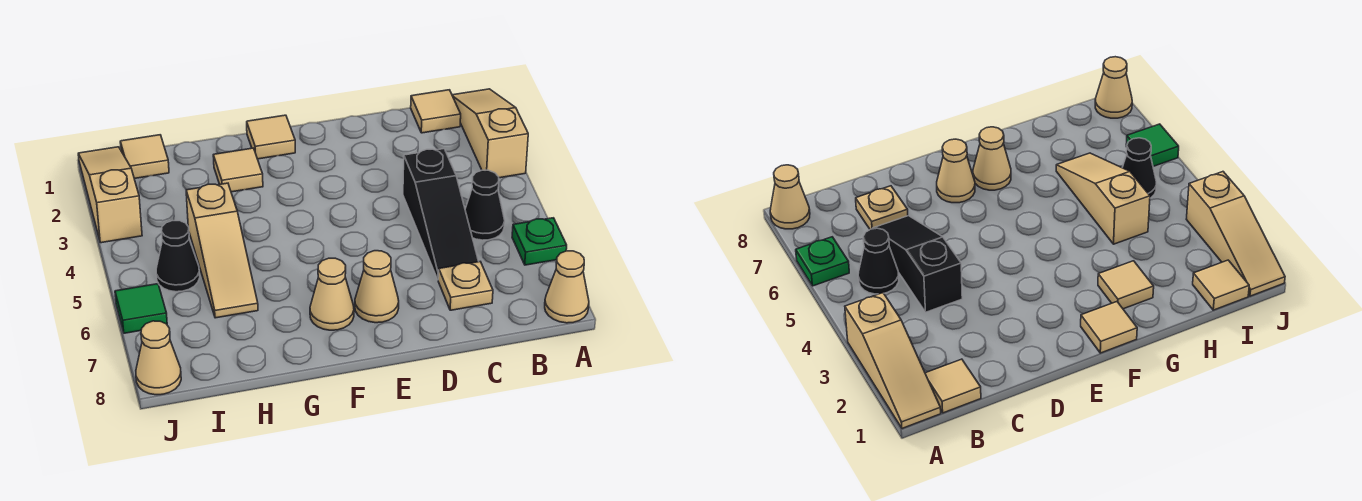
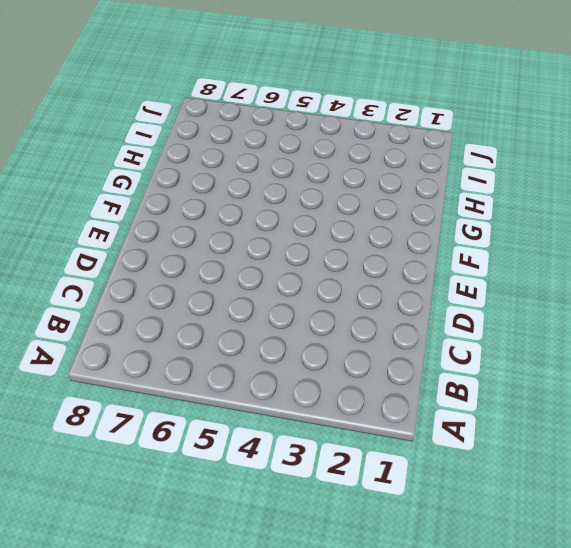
none -> tan 1x3 slope [452,89,528,178]
none -> green 1x1 plate [512,218,567,265]
none -> tan 1x1 cone [545,251,589,323]

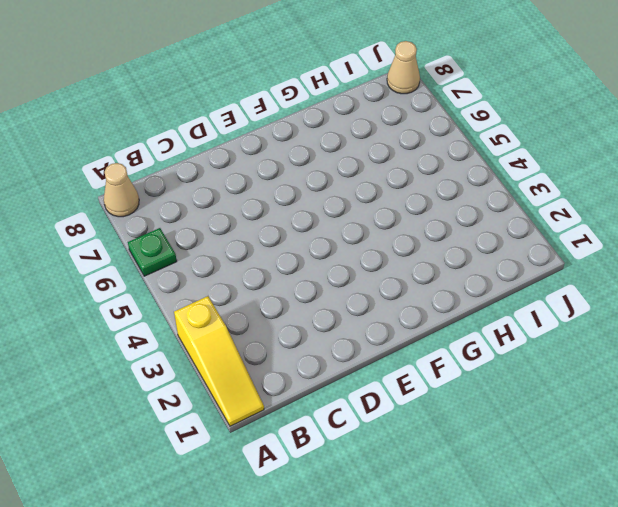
yellow 1x3 slope [174,296,264,426] -> tan 1x3 slope [452,89,528,178]
none -> tan 1x1 tile [411,90,461,133]
none -> black 1x1 cone [465,170,505,240]
none -> black 1x3 slope [403,149,479,279]

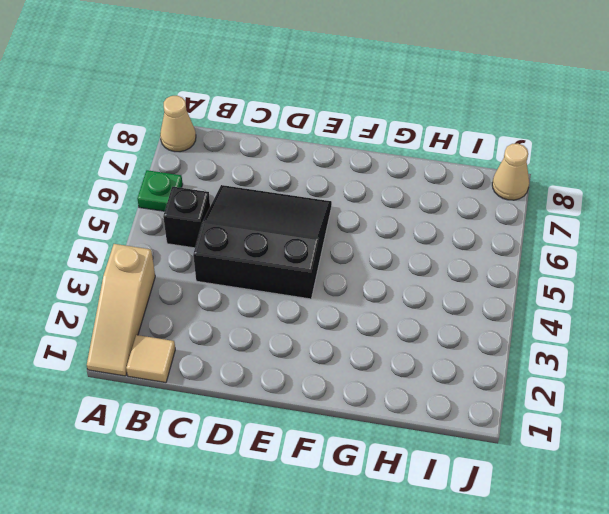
black 1x1 brick [163,187,210,248] -> black 1x1 cone [465,170,505,240]
black 3x3 slope [193,185,332,299] -> black 1x3 slope [403,149,479,279]
none -> tan 1x1 plate [438,262,493,310]
none -> tan 1x1 cone [355,251,399,323]
none -> tan 1x1 tile [247,115,295,159]

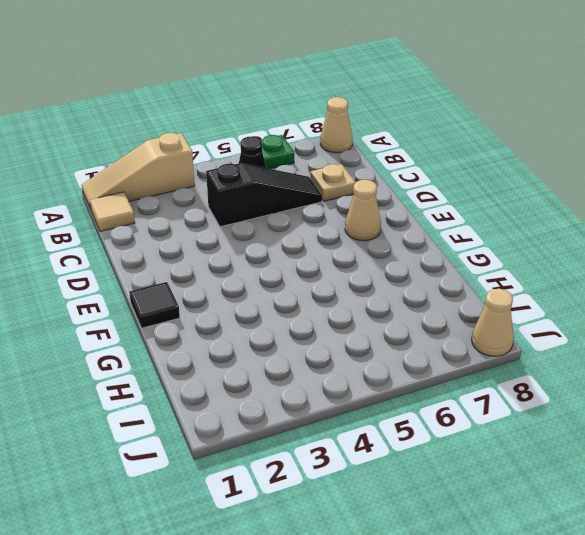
black 1x1 tile [129,282,180,328] -> tan 1x1 tile [247,115,295,159]
none -> tan 1x1 cone [310,258,354,330]
none -> tan 1x1 tile [213,148,263,192]
none -> tan 1x3 slope [186,183,258,318]

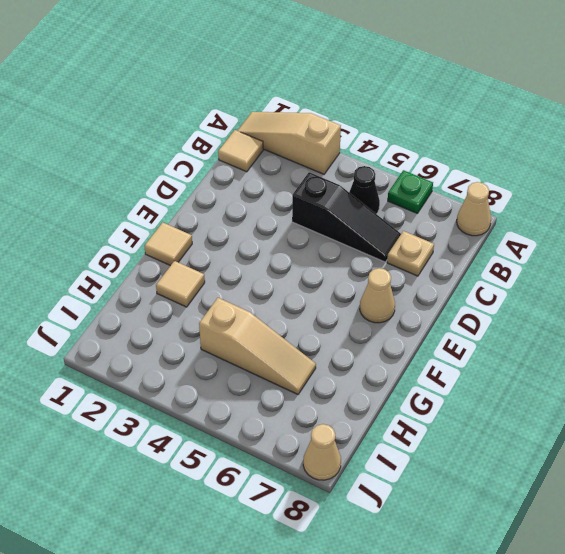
none -> tan 1x1 cone [310,258,354,330]
none -> tan 1x1 tile [120,135,169,179]
none -> black 1x1 cone [156,221,200,292]

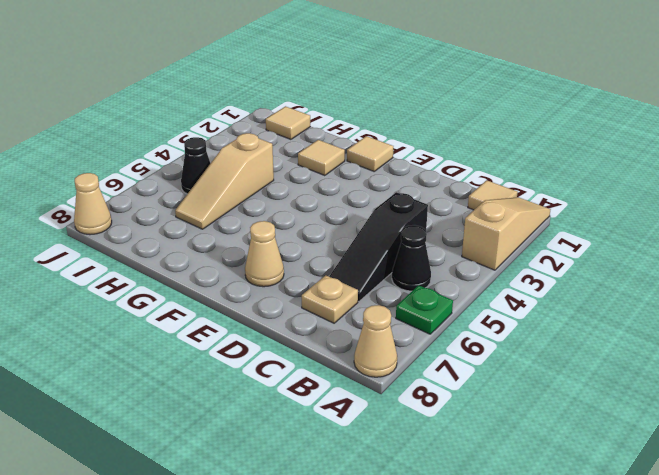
none -> tan 1x1 cone [310,258,354,330]
none -> tan 1x3 slope [78,147,142,243]
none -> green 1x1 tile [115,284,167,333]

